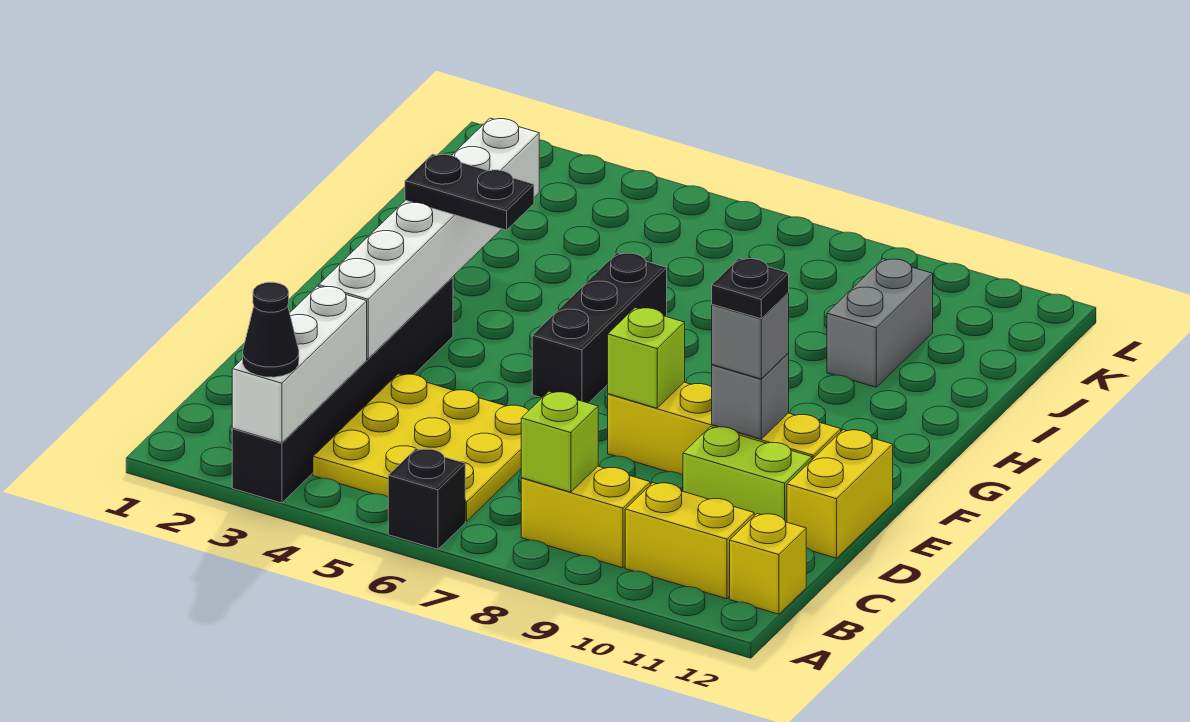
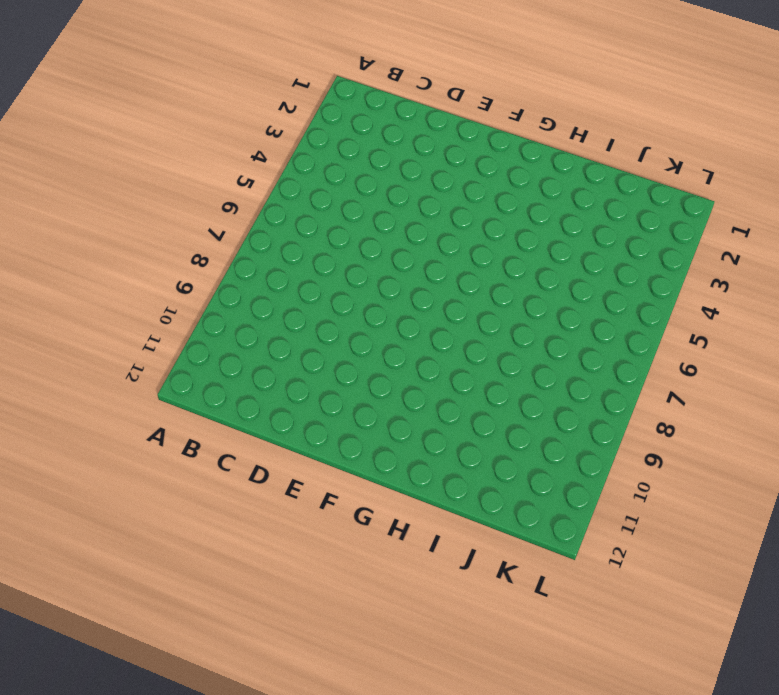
none -> black 1x6 brick [232,277,453,503]
none -> black 1x1 brick [388,449,465,549]
none -> yellow 3x3 plate [313,374,529,521]

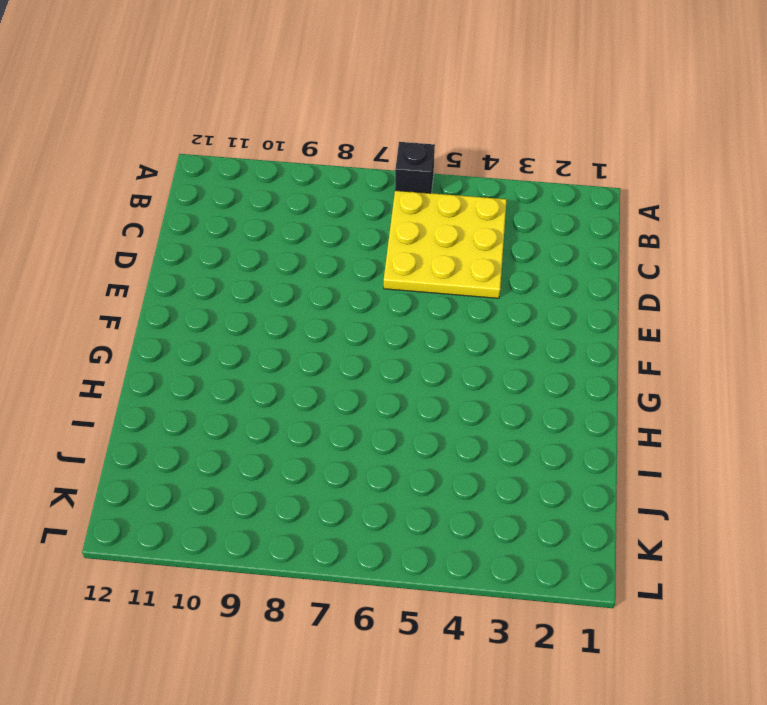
none -> black 1x6 brick [232,277,453,503]
none -> yellow 1x2 brick [521,466,650,568]
none -> yellow 1x2 brick [625,483,754,599]

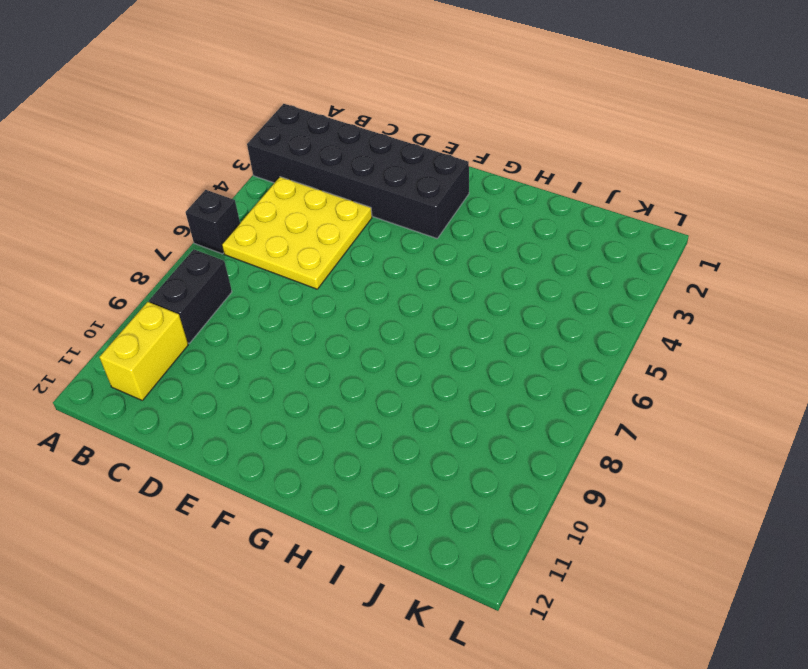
black 2x6 brick [247,104,469,238] -> black 1x6 brick [232,277,453,503]
black 1x2 brick [149,249,232,343] -> yellow 1x2 brick [521,466,650,568]
none -> yellow 1x1 brick [730,514,806,614]
none -> lime 1x2 brick [683,427,812,522]
none -> yellow 1x2 brick [787,430,893,558]

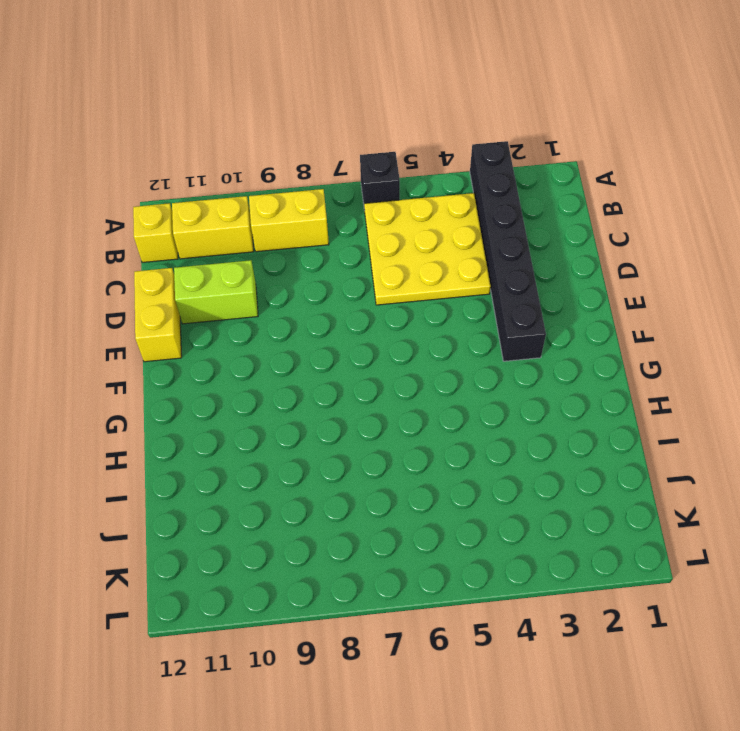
none -> yellow 1x4 brick [608,382,841,475]
none -> black 1x3 brick [532,253,667,403]
none -> grey 1x2 brick [827,259,933,387]

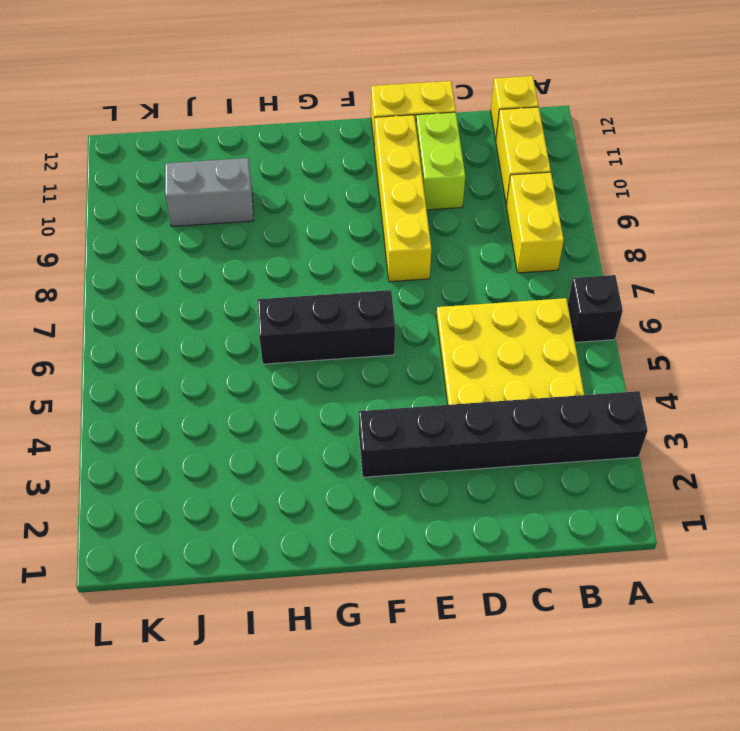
none -> white 1x3 brick [232,286,367,443]
none -> lime 1x1 brick [521,392,598,492]
none -> white 1x6 brick [319,118,539,359]

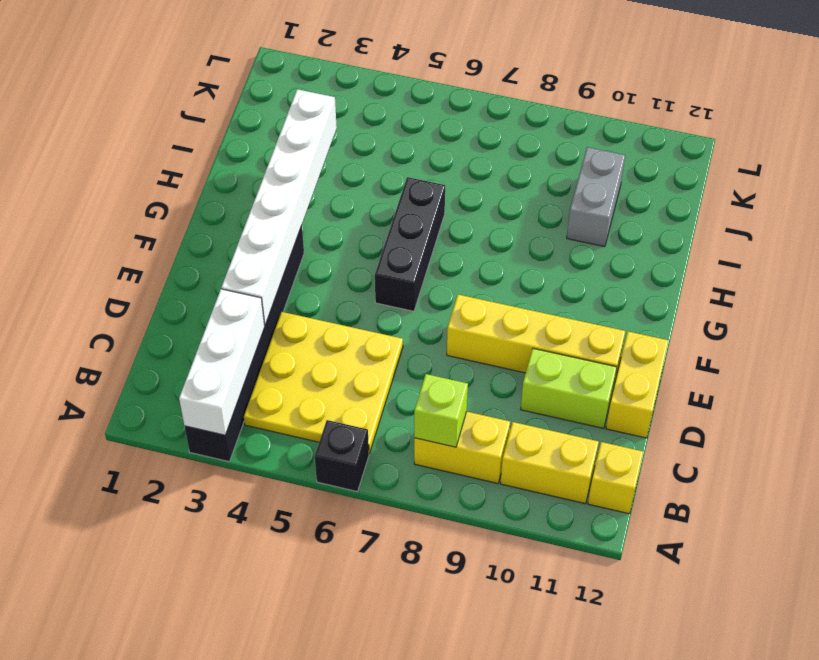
none -> lime 1x1 brick [608,308,685,408]
none -> grey 1x1 brick [712,353,789,439]
none -> black 1x1 cone [243,282,299,377]

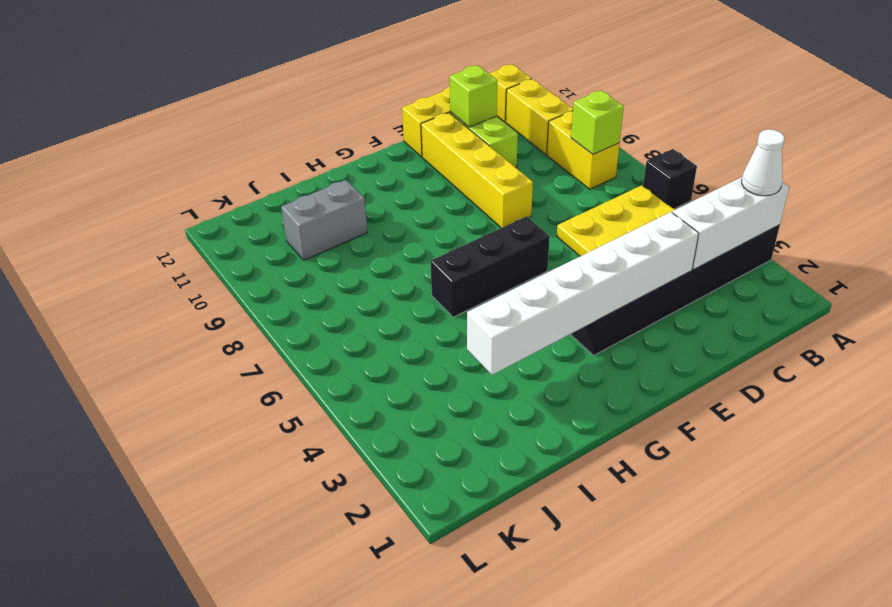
white 1x1 cone [742,129,784,196] -> black 1x1 cone [243,282,299,377]
lime 1x1 brick [450,65,497,127] -> lime 1x1 brick moved to [608,308,685,408]
none -> grey 1x1 brick [712,353,789,439]
none -> grey 1x1 brick [712,293,789,379]
none -> black 1x2 plate [405,154,534,230]

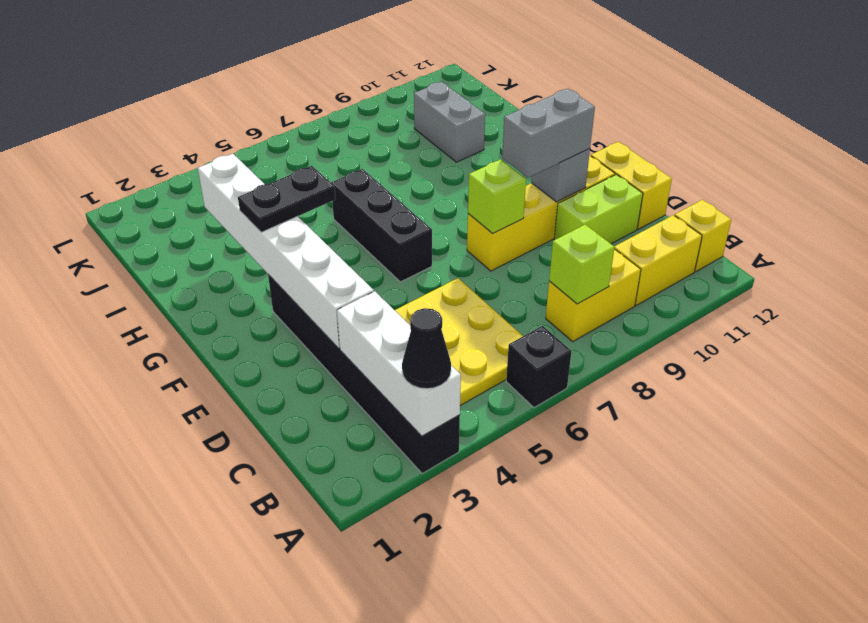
grey 1x2 brick [502,89,595,178] -> grey 1x1 brick [712,293,789,379]
none -> black 1x1 plate [712,258,789,319]

